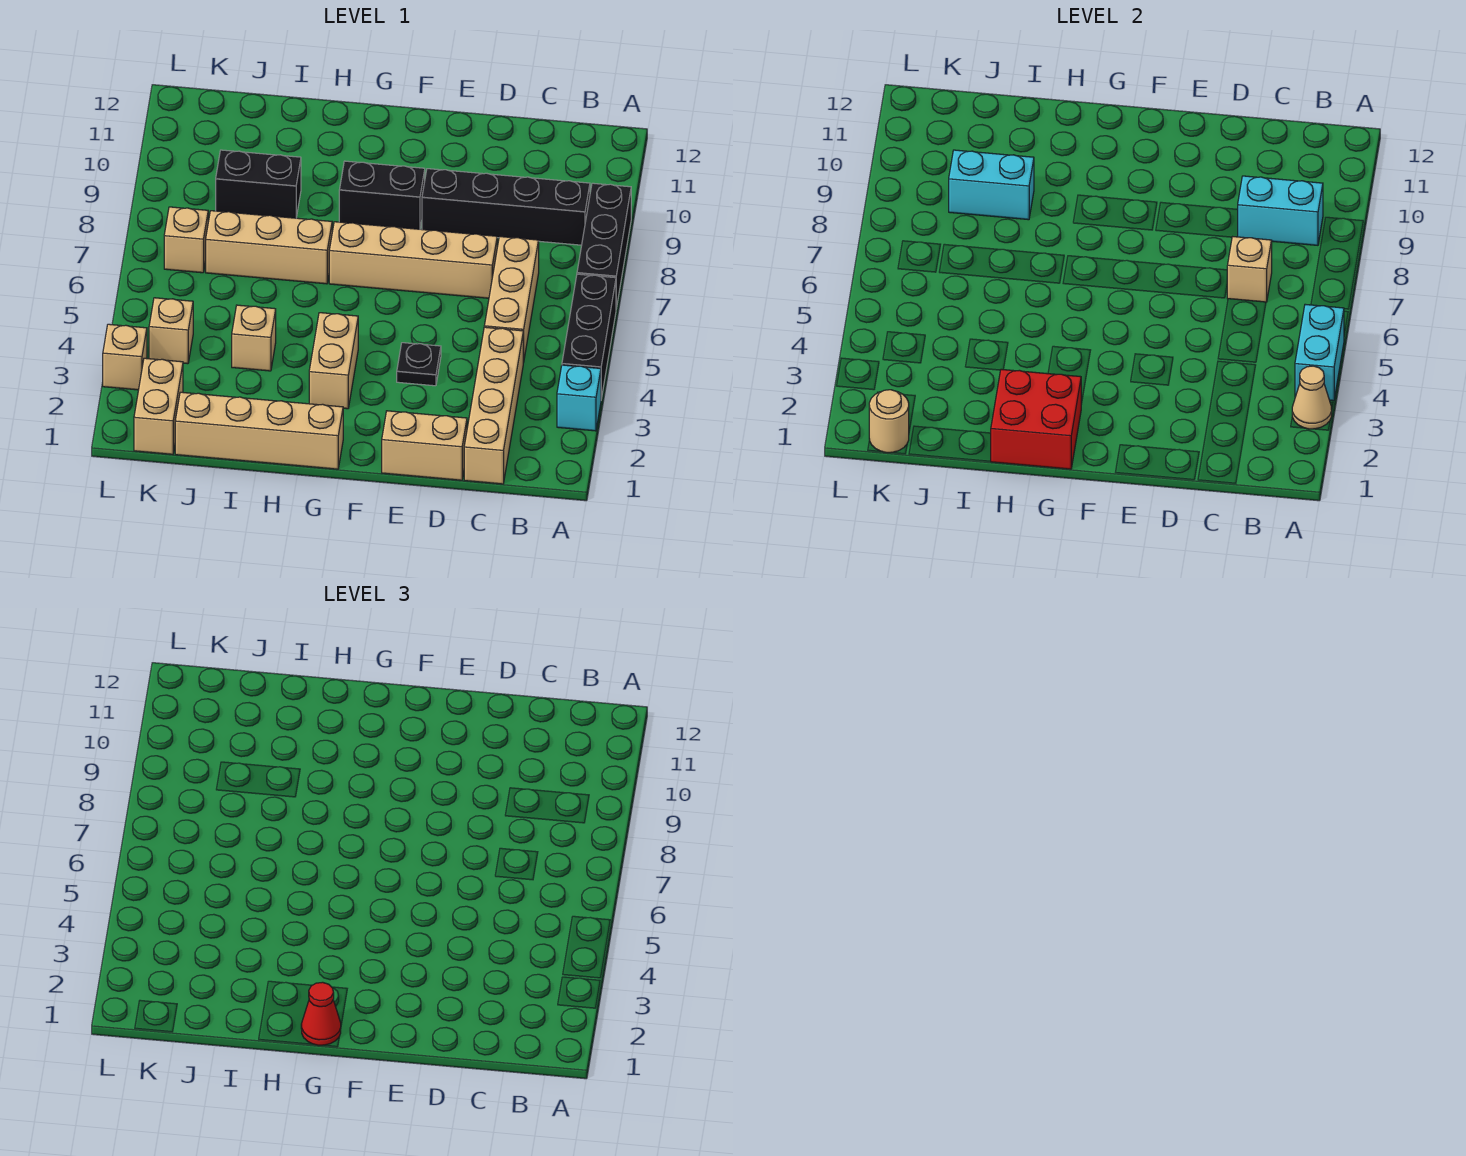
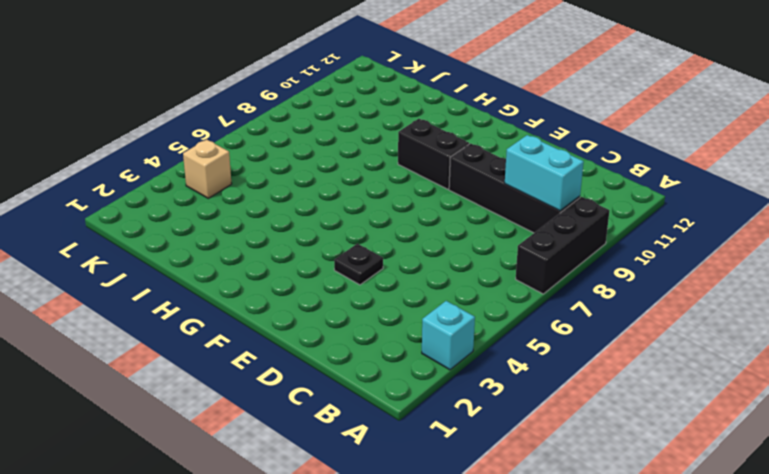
none -> black 1x3 brick [562,274,616,399]
none -> tan 1x4 brick [464,327,523,484]
none -> tan 1x3 brick [484,237,539,363]

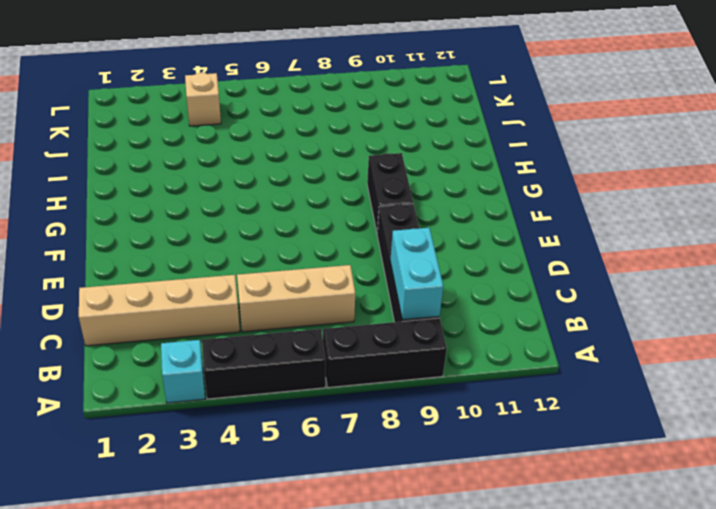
none -> tan 1x2 brick [382,411,467,480]
none -> tan 1x4 brick [329,222,497,298]
none -> black 1x1 plate [397,343,441,386]

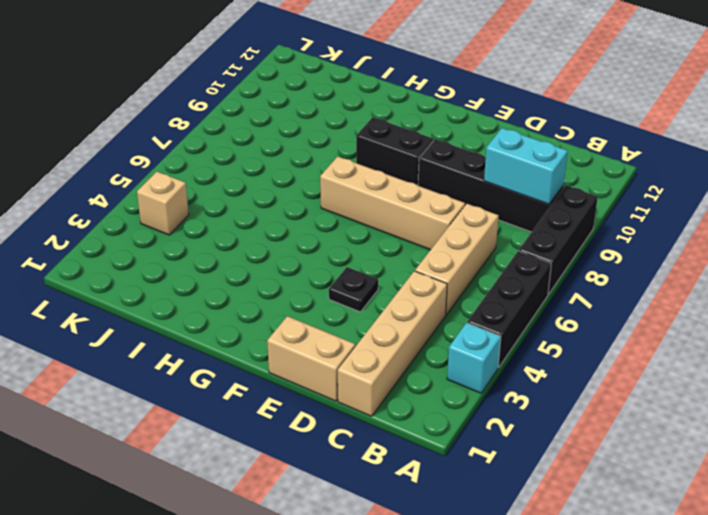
none -> tan 1x4 brick [175,392,343,469]
none -> tan 1x2 brick [309,313,358,409]
none -> tan 1x3 brick [206,211,332,284]

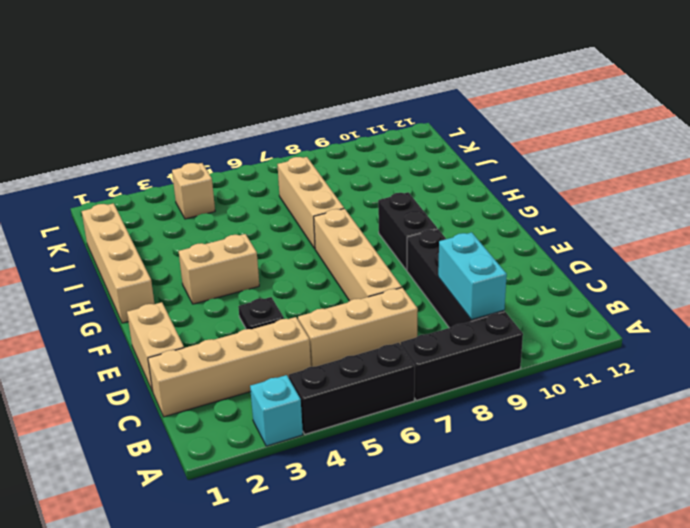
none -> tan 1x1 brick [232,305,276,371]
none -> black 1x2 brick [216,150,301,218]
none -> tan 1x2 brick [134,358,183,454]

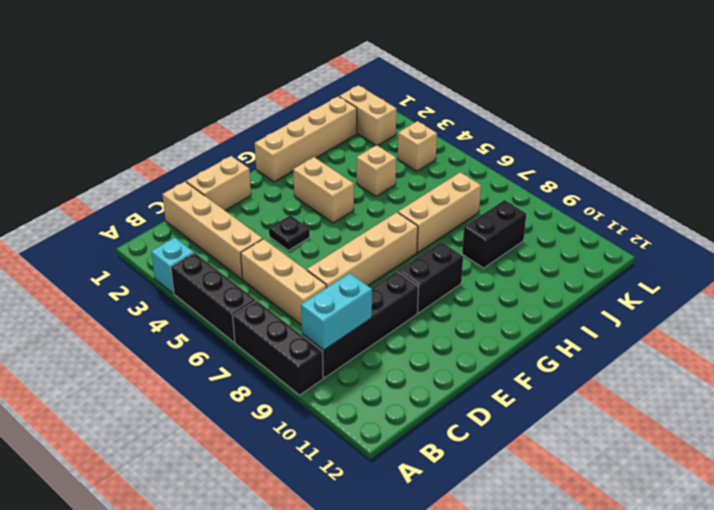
none -> tan 1x1 brick [164,207,208,273]
none -> tan 1x1 brick [103,324,147,390]
none -> tan 1x1 cone [1292,366,1332,429]

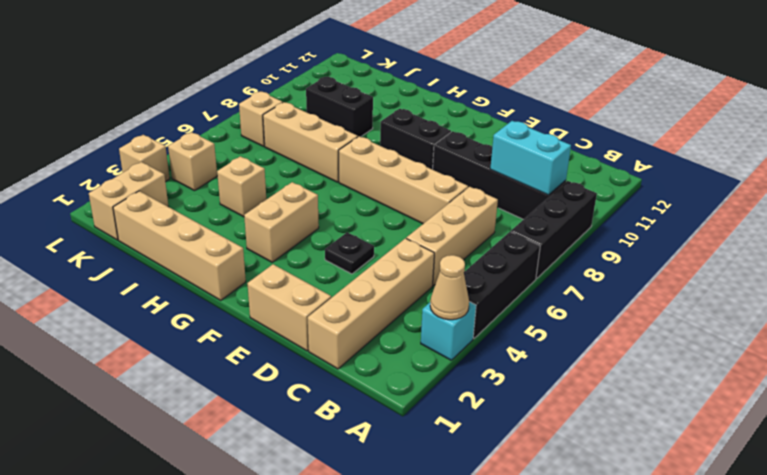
none -> cyan 1x2 brick [1295,304,1344,401]
none -> tan 1x1 brick [1227,237,1272,302]
none -> red 2x2 brick [990,369,1081,469]

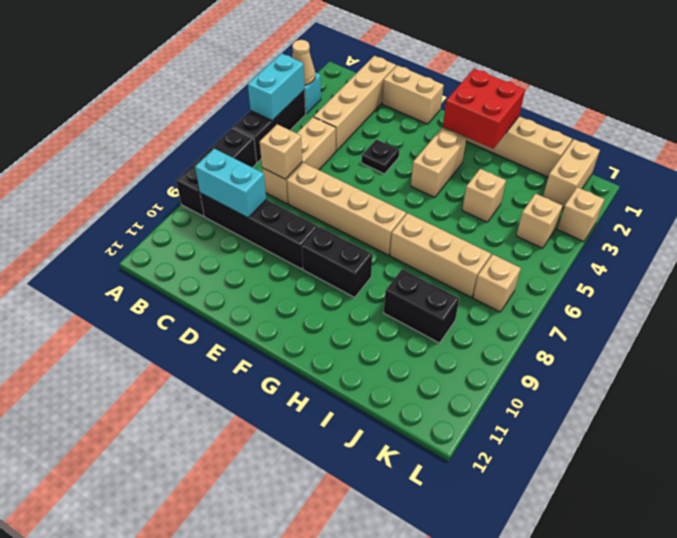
none -> cyan 1x2 brick [949,150,1034,220]
none -> tan 1x1 round brick [869,390,909,453]
none -> red 1x1 cone [301,982,341,1045]

